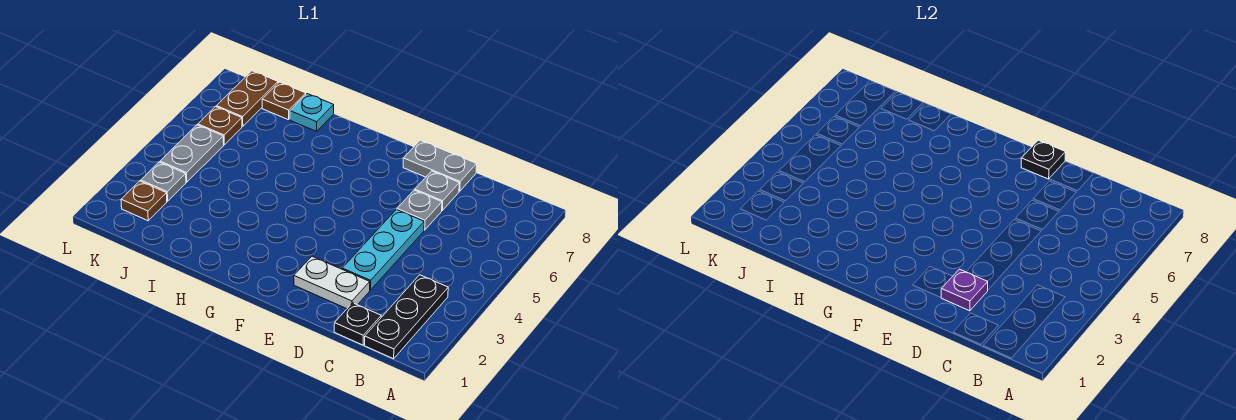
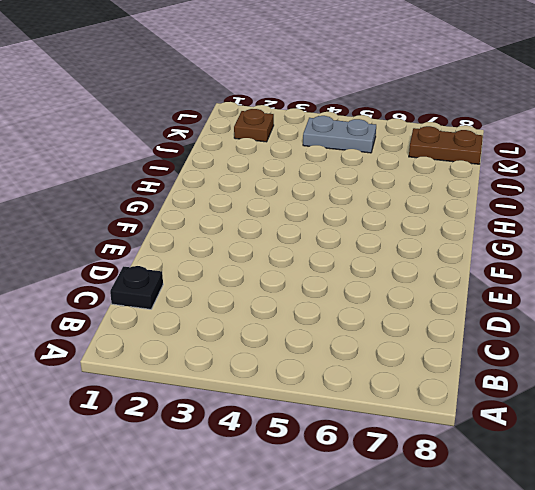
none -> black 1x3 plate [365,275,448,359]
none -> white 1x2 plate [294,256,370,309]
none -> cyan 1x3 plate [342,210,424,290]

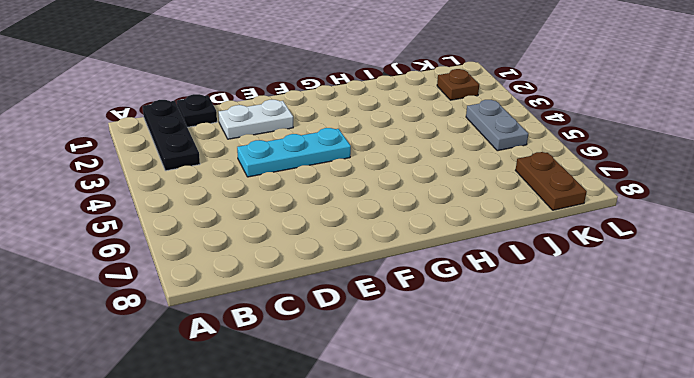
cyan 1x3 plate [237,128,351,177] -> cyan 1x3 plate turned to [342,210,424,290]
none -> grey 1x1 plate [397,190,442,230]
none -> grey 1x1 plate [415,171,459,210]
none -> grey 1x2 plate [403,140,477,191]

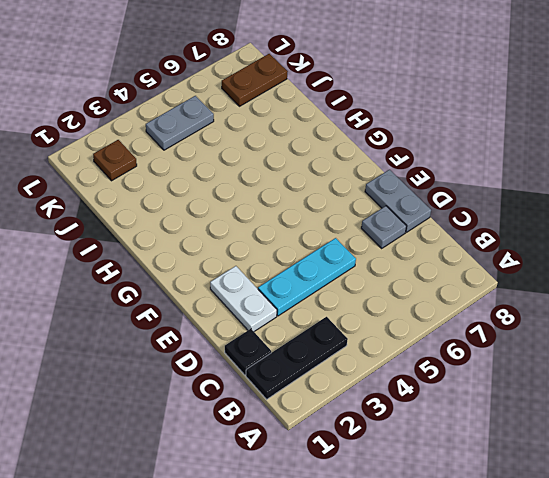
none -> grey 1x1 plate [397,190,442,230]
none -> cyan 1x1 plate [290,94,334,131]
none -> brown 1x1 plate [262,82,306,120]

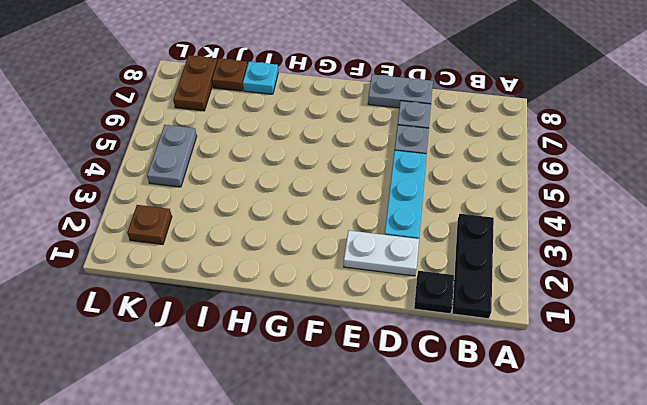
none -> grey 1x1 plate [141,162,186,201]
none -> brown 1x1 plate [198,107,242,145]
none -> purple 1x1 plate [941,269,988,311]

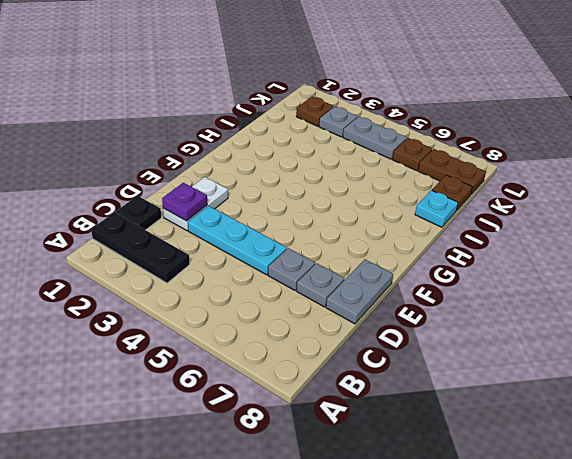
none -> black 1x1 plate [1021,140,1066,179]

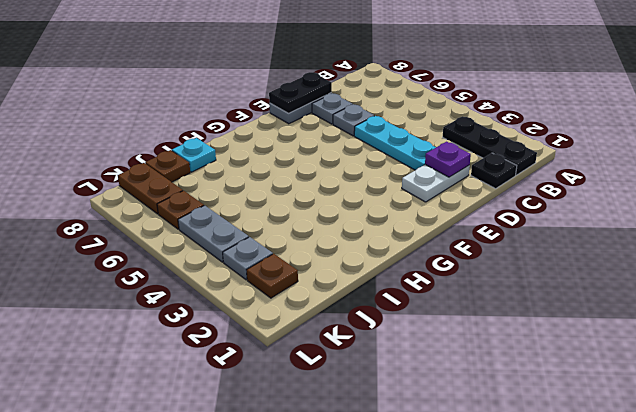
black 1x2 plate [269,72,332,114] -> black 1x1 plate [1021,140,1066,179]

